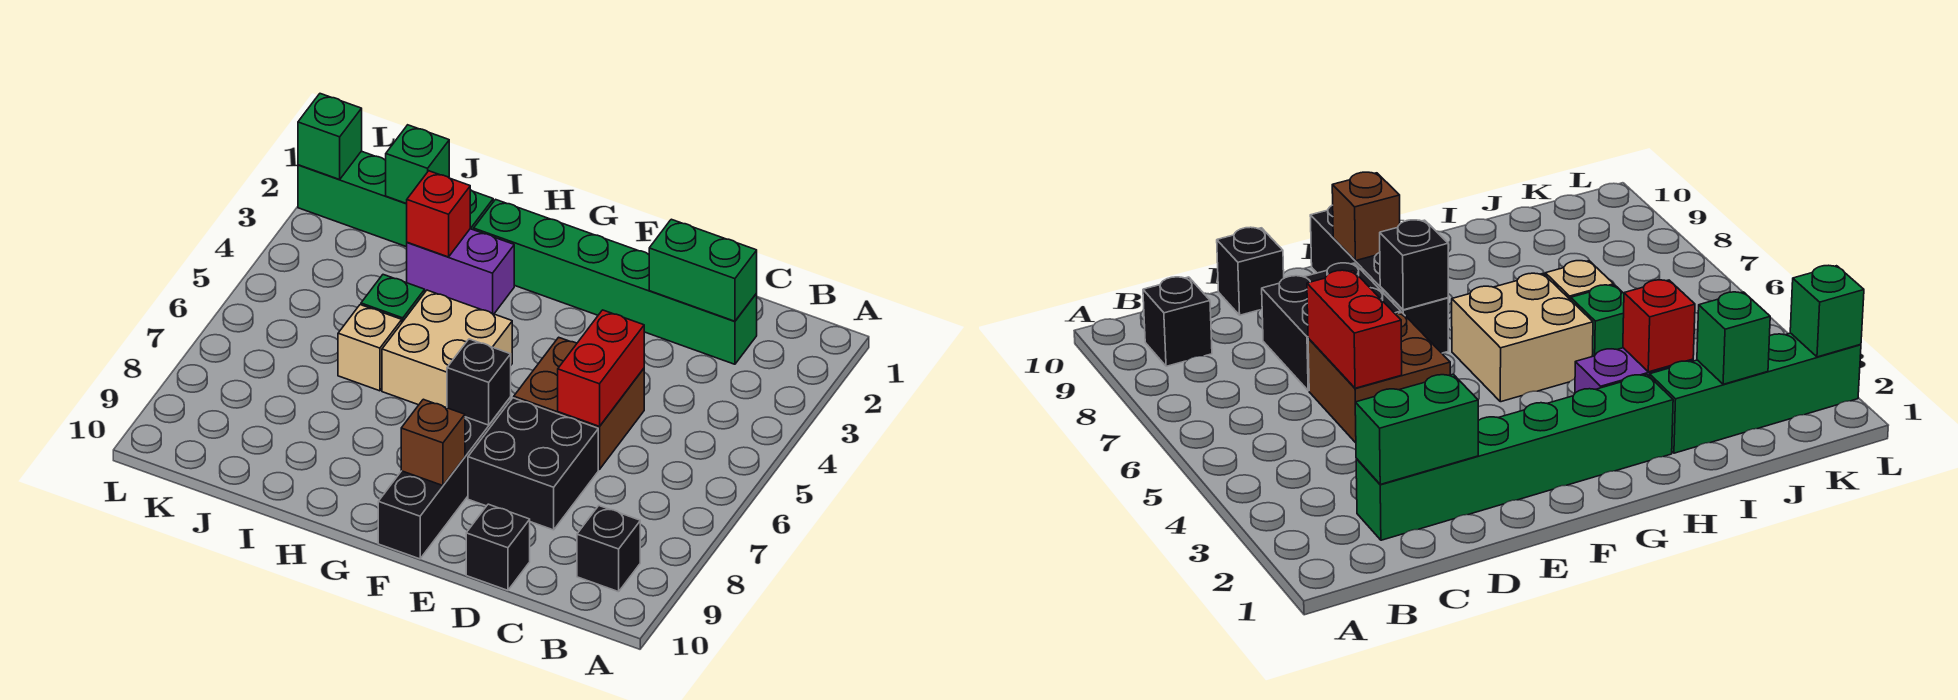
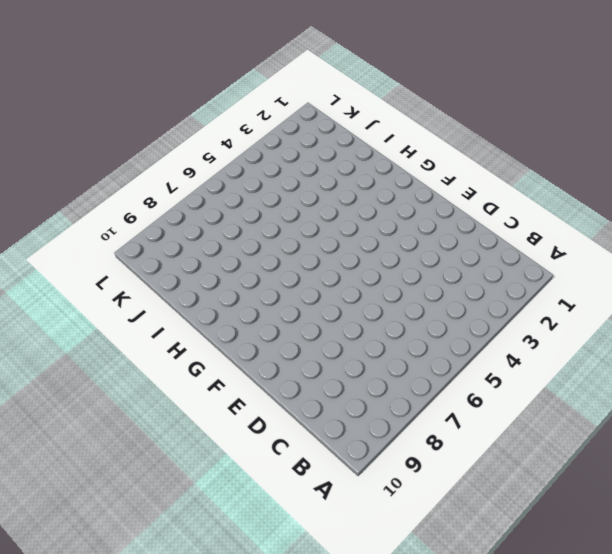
none -> black 1x1 brick [577,506,640,592]
none -> green 1x6 brick [474,199,757,364]
none -> brown 2x2 brick [514,337,644,470]

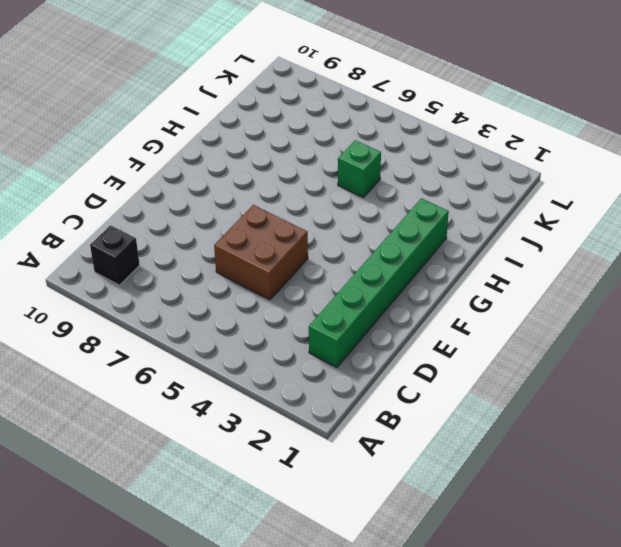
none -> black 2x2 brick [468,398,598,530]
none -> black 1x1 brick [466,504,530,590]
none -> black 1x4 brick [378,397,511,559]

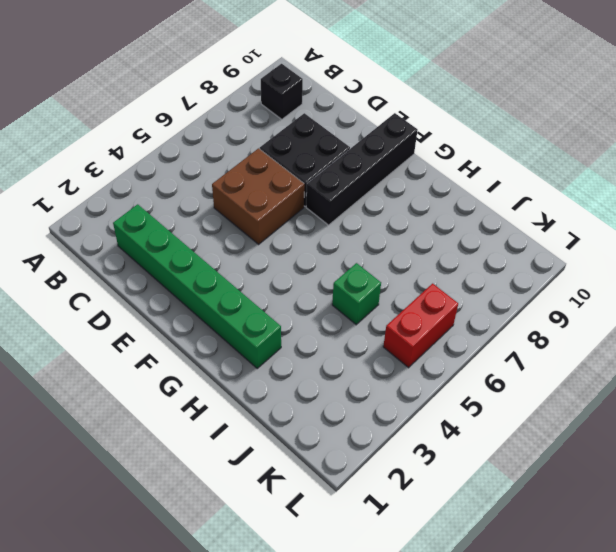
red 1x2 brick [383,284,458,368] -> red 1x2 brick moved to [558,310,644,426]
none -> black 1x1 brick [466,504,530,590]
none -> tan 2x2 brick [382,290,512,408]
none -> purple 1x2 brick [407,229,514,314]

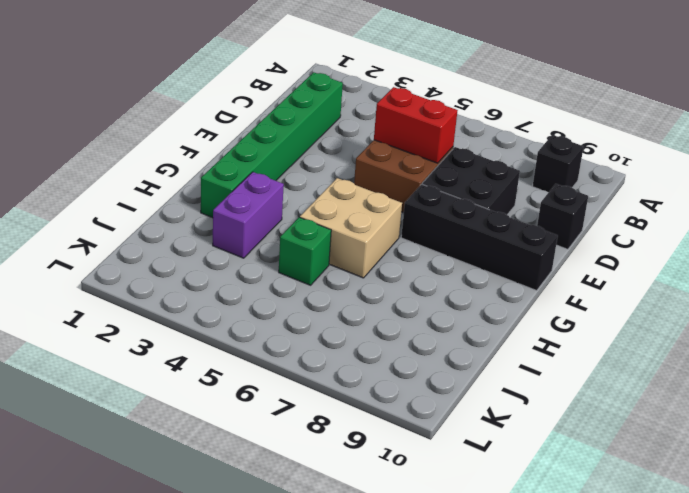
none -> green 1x4 brick [298,151,493,247]
none -> tan 1x1 brick [338,305,402,391]
none -> green 1x2 brick [649,219,757,321]

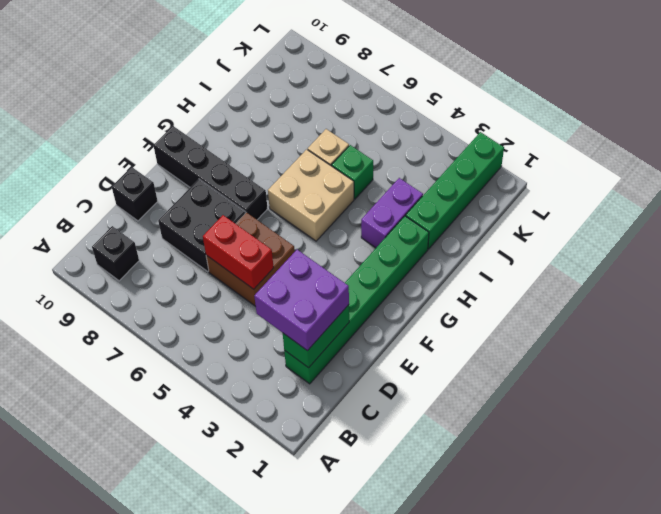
purple 2x2 brick [254,250,349,351] -> none
none -> black 1x1 brick [447,339,511,425]
none -> brown 1x1 brick [401,399,465,486]
none -> red 1x1 brick [407,171,470,257]

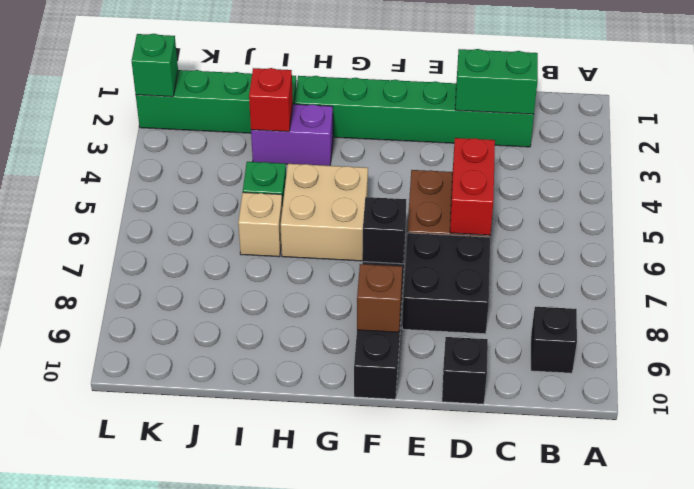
none -> green 1x1 brick [386,125,449,204]

